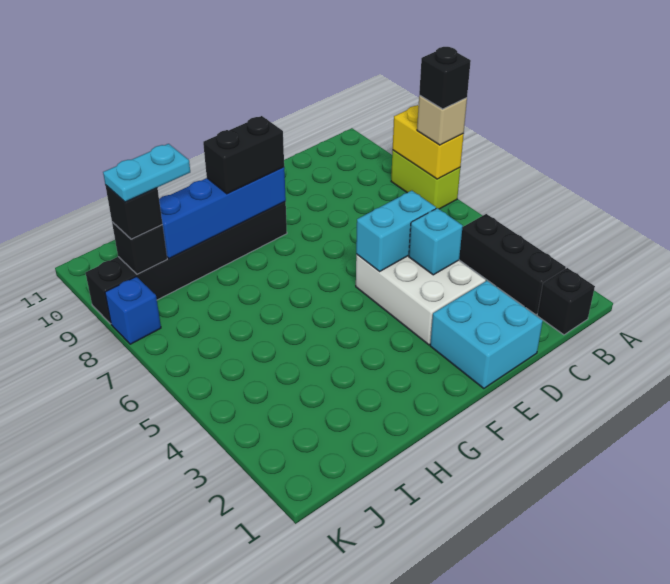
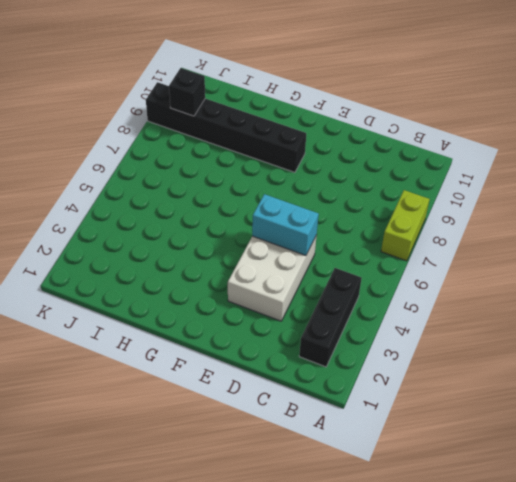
none -> black 1x1 brick [537,268,595,335]
none -> cyan 2x2 brick [430,281,543,389]
none -> blue 1x1 brick [105,277,161,344]

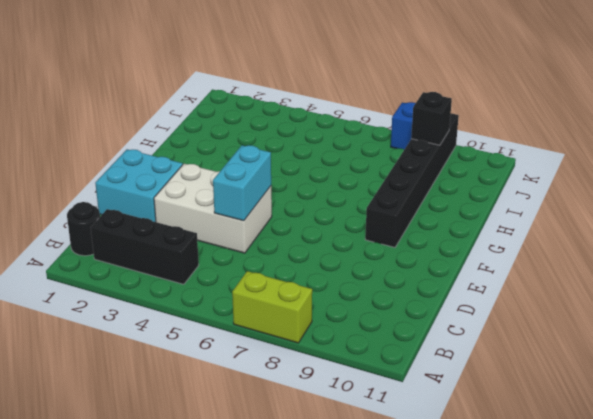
black 1x1 round brick [67,202,100,256] -> black 1x1 brick [537,268,595,335]
none -> yellow 1x2 brick [393,105,464,179]
none -> cyan 1x1 brick [409,208,463,275]
none -> blue 1x4 brick [159,167,286,259]

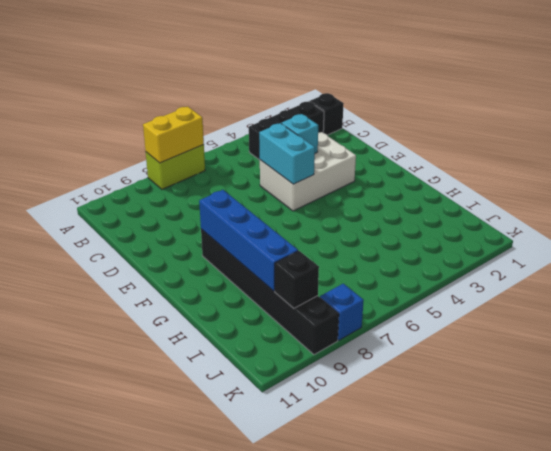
none -> cyan 2x2 brick [430,281,543,389]
none -> tan 1x1 brick [417,96,467,145]
none -> black 1x2 brick [203,116,284,194]

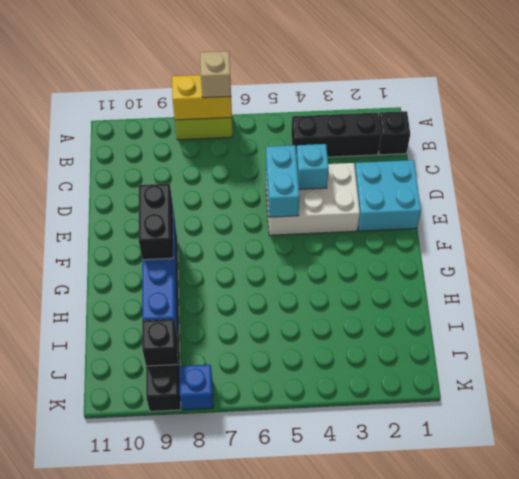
none -> black 1x1 brick [105,185,162,239]
none -> black 1x1 brick [419,47,471,109]
none -> cyan 1x2 plate [103,144,190,202]

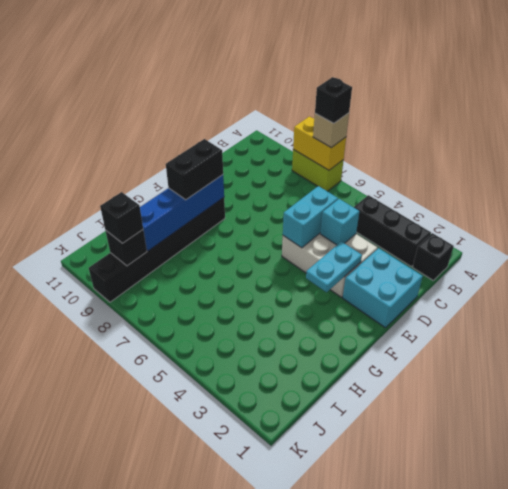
cyan 1x2 plate [306,242,362,292] -> cyan 1x2 plate moved to [103,144,190,202]
none -> blue 1x1 brick [105,277,161,344]

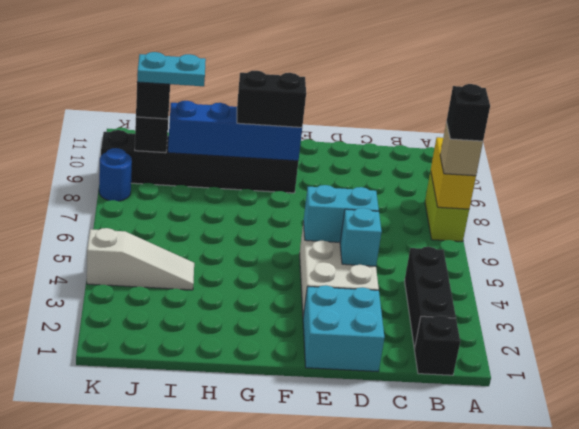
white 1x3 slope [87,228,194,290] -> none
blue 1x1 round brick [99,148,132,201] -> blue 1x1 brick [105,277,161,344]

